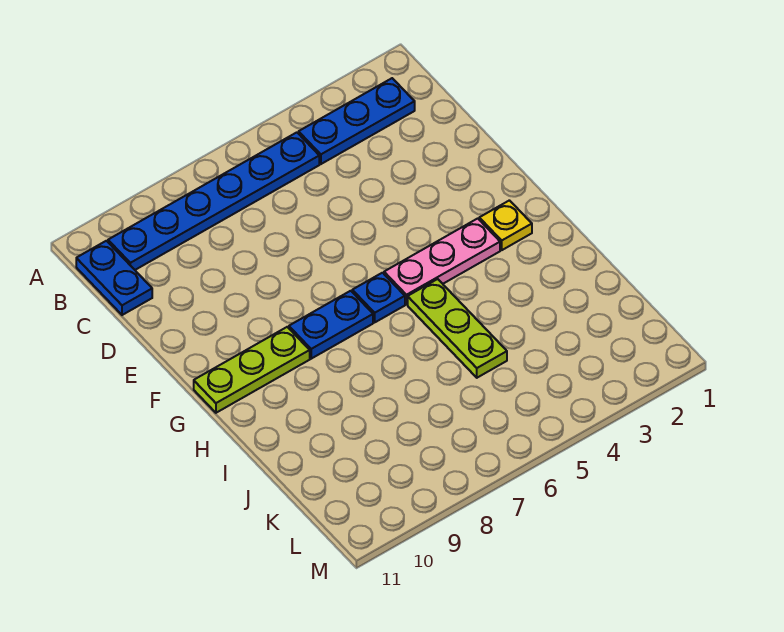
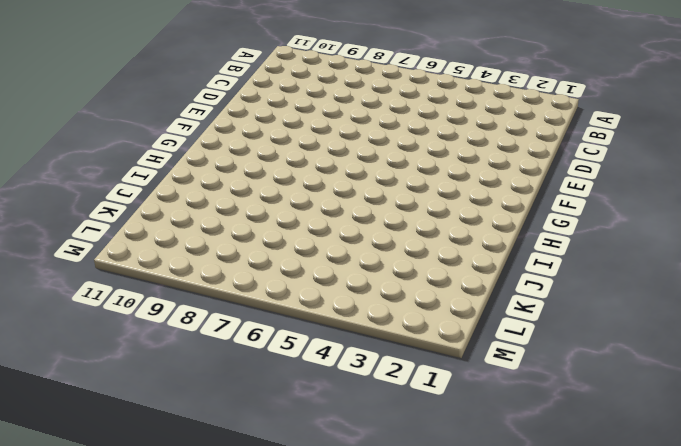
none -> blue 1x3 plate [299,78,415,164]
none -> blue 1x6 plate [108,132,319,270]

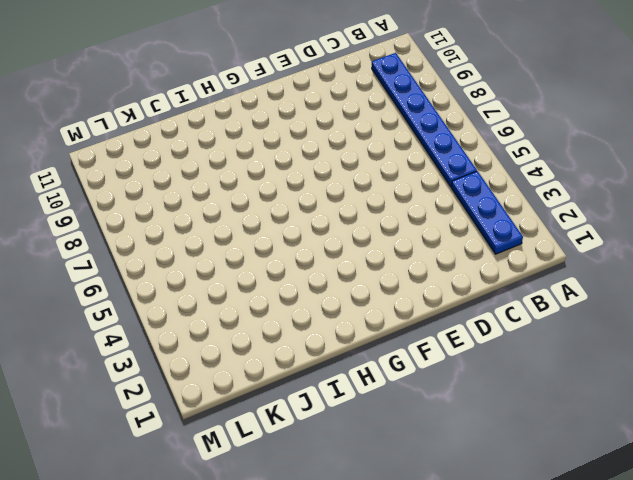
none -> blue 1x2 plate [76,241,152,315]
none -> yellow 1x1 plate [479,200,532,250]

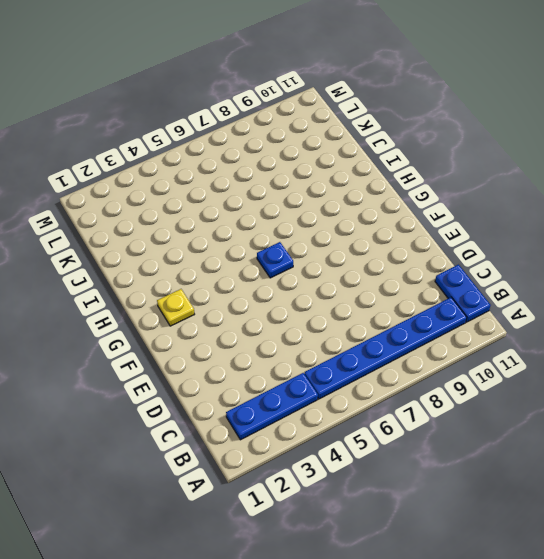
none -> pink 1x3 plate [384,218,500,304]
none -> blue 1x2 plate [289,291,373,359]

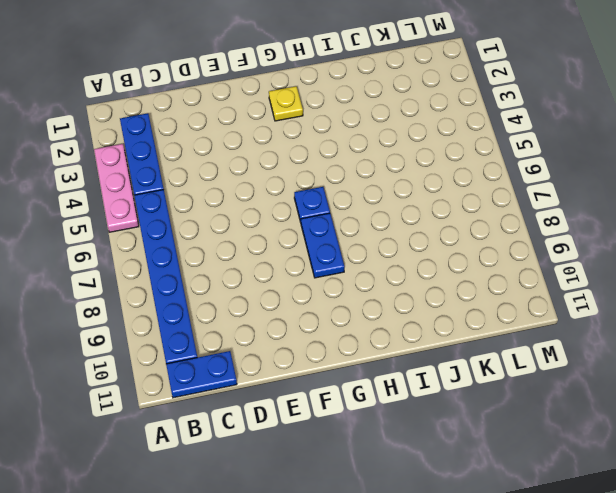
pink 1x3 plate [94,144,139,232] -> pink 1x3 plate moved to [384,218,500,304]
none -> lime 1x3 plate [194,327,310,413]
none -> lime 1x3 plate [408,279,507,378]

